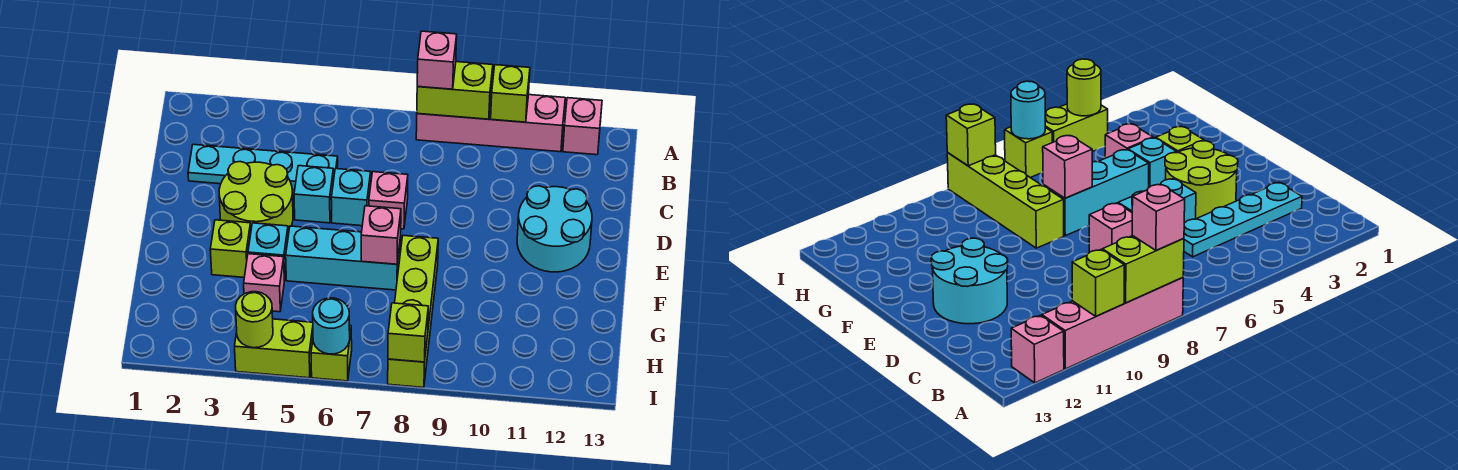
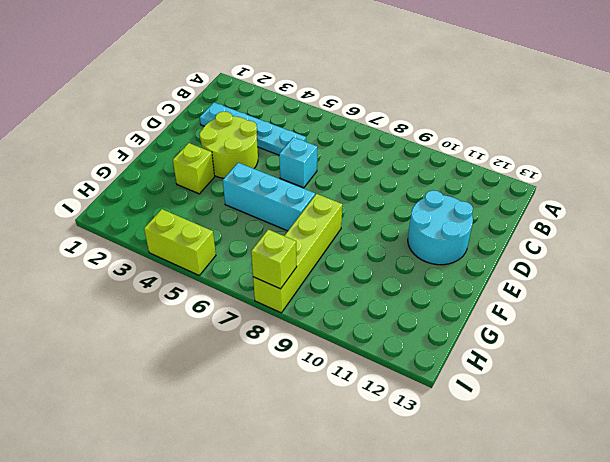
none -> pink 1x4 brick [416,94,565,152]
none -> pink 1x1 brick [563,98,602,155]
none -> cyan 1x1 brick [294,166,334,223]

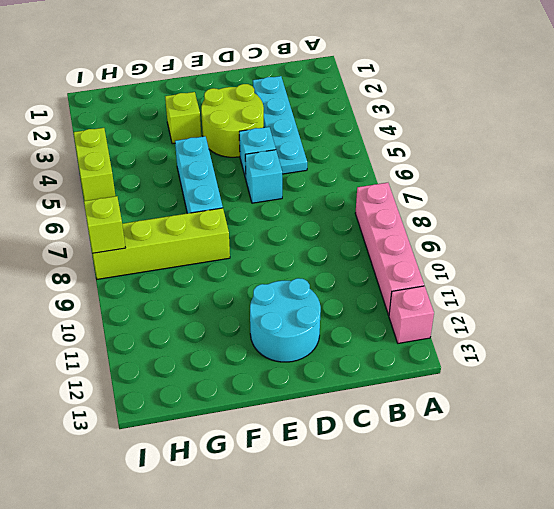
none -> pink 1x1 brick [369,172,408,229]
none -> cyan 1x1 brick [248,223,288,281]
none -> pink 1x1 brick [244,254,284,312]

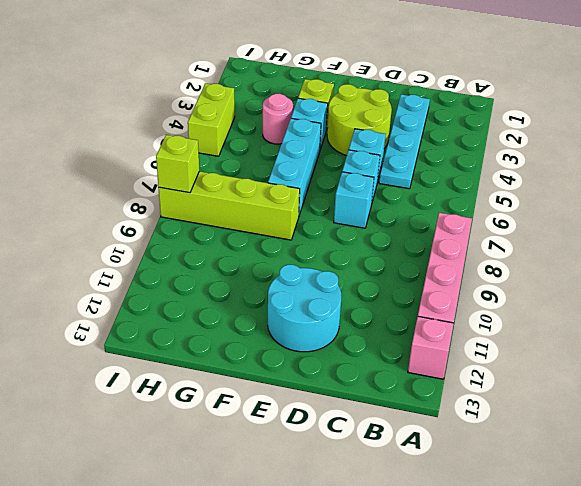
cyan 1x1 brick [334,172,374,228] -> pink 1x1 brick [369,172,408,229]
pink 1x1 round brick [263,94,293,144] -> pink 1x1 brick [244,254,284,312]
none -> lime 1x1 brick [311,325,352,381]
none -> lime 1x2 brick [417,62,493,119]
none -> lime 1x1 brick [491,65,530,122]

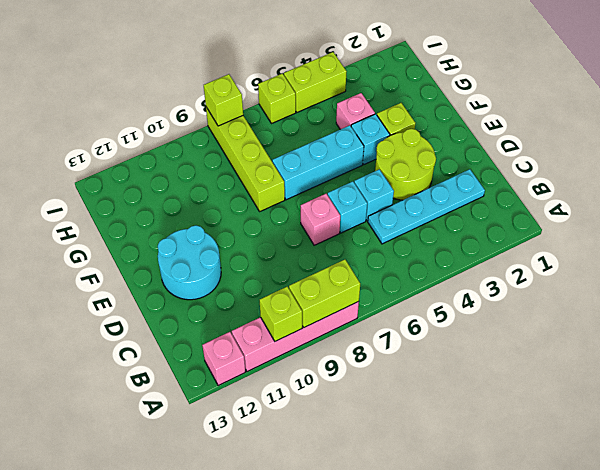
none -> pink 1x1 brick [361,206,401,264]
none -> lime 1x1 round brick [236,292,273,348]
none -> cyan 1x1 round brick [313,298,350,354]

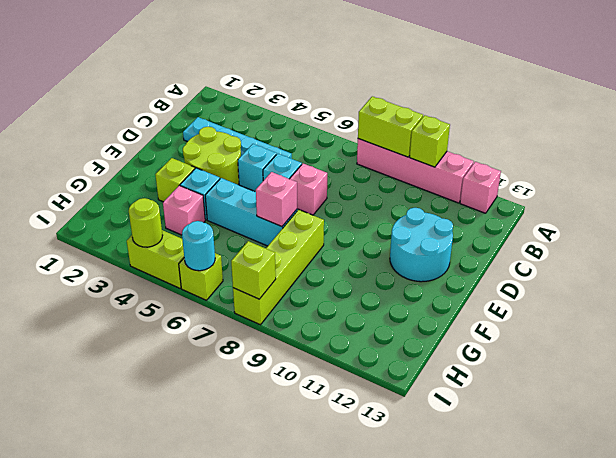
none -> pink 1x1 brick [417,31,457,89]

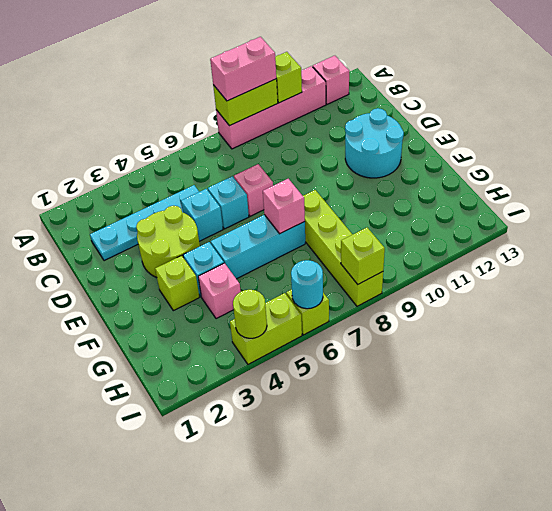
pink 1x2 brick [210,37,276,101] -> pink 1x1 brick [417,31,457,89]

